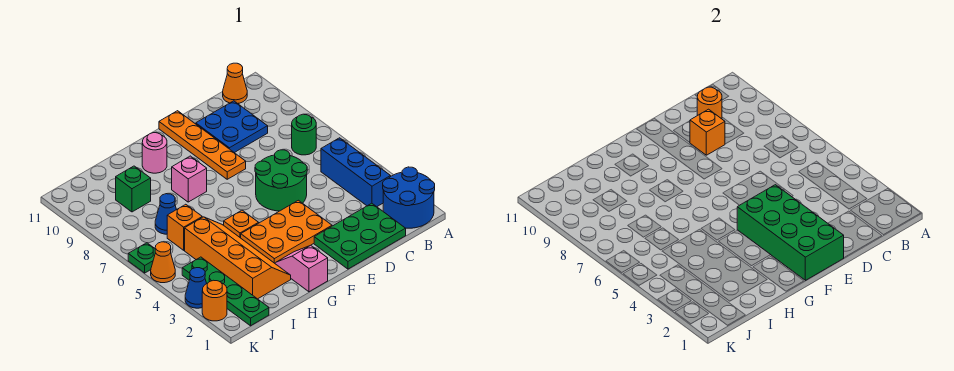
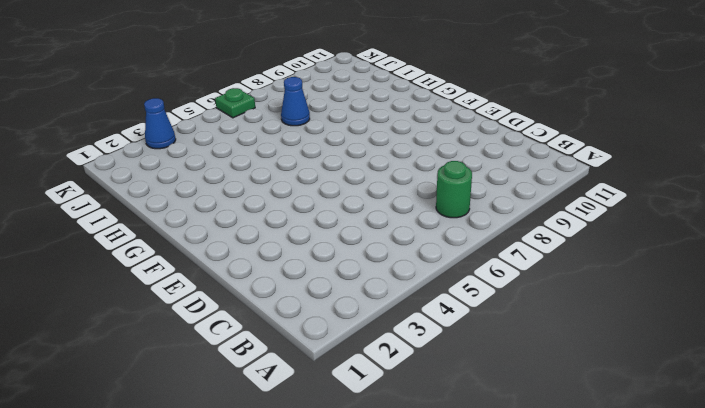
none -> blue 2x2 round brick [383,167,435,228]
none -> blue 1x3 brick [321,138,391,207]
none -> orange 1x1 cone [223,63,247,103]

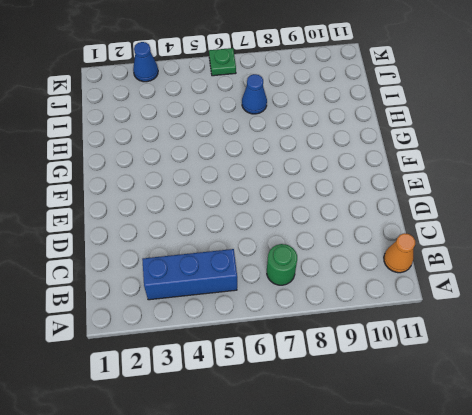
none -> blue 2x2 round brick [383,167,435,228]
none -> green 2x3 plate [314,203,406,269]
none -> blue 2x2 plate [196,101,268,153]

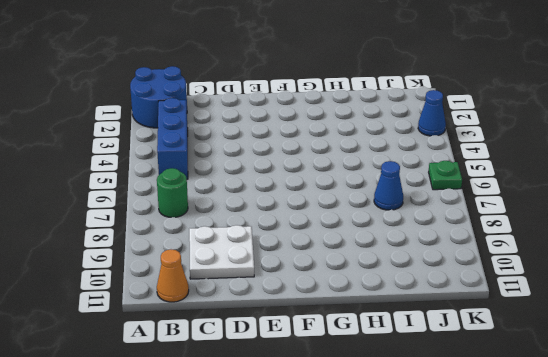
white 2x2 plate [189,225,254,279] -> blue 2x2 plate [196,101,268,153]
none -> green 2x3 plate [314,203,406,269]
none -> green 2x2 round brick [255,150,307,211]
none -> orange 2x3 plate [241,200,332,263]

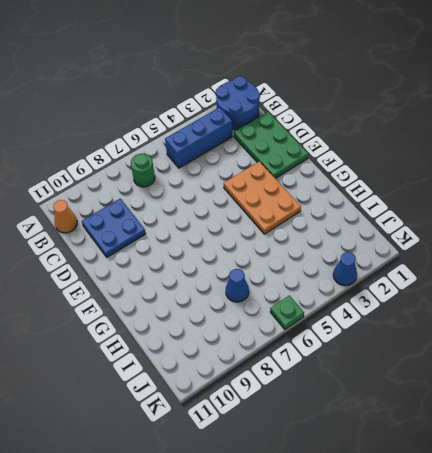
none -> green 2x2 round brick [255,150,307,211]
none -> orange 1x4 plate [159,111,246,179]
none -> pink 1x2 slope [275,245,328,292]

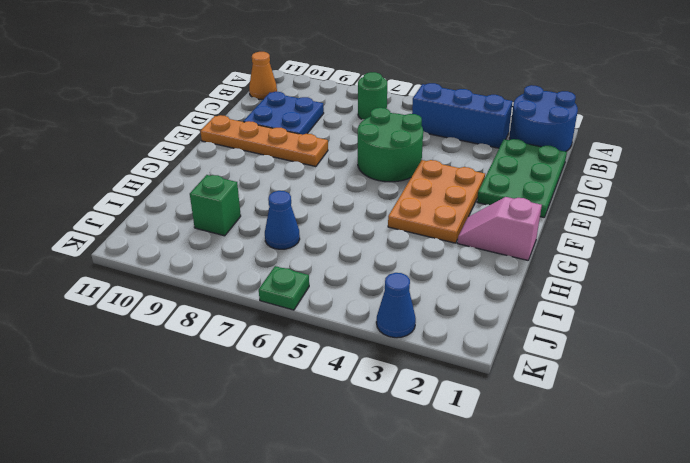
none -> orange 1x1 plate [224,210,259,238]
none -> pink 1x1 brick [172,156,207,202]
none -> pink 1x1 round brick [142,133,167,173]

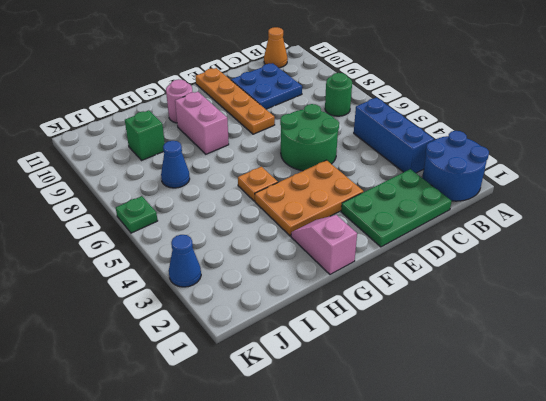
pink 1x2 brick [175,91,229,154] -> pink 1x1 brick [172,156,207,202]
none -> orange 2x4 slope [185,217,291,299]
none -> orange 1x1 brick [167,204,202,250]
none -> green 1x4 plate [182,257,269,326]

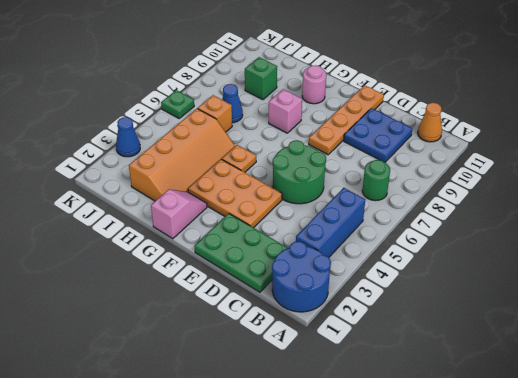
none -> green 1x4 plate [182,257,269,326]
none -> orange 1x1 round brick [202,280,227,321]
none -> orange 1x1 cone [151,242,175,283]

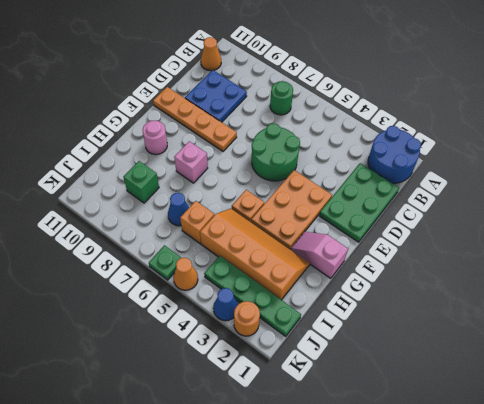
none -> blue 1x3 brick [321,138,391,207]
none -> orange 1x1 round brick [697,87,722,119]
none -> orange 1x1 brick [690,109,725,155]

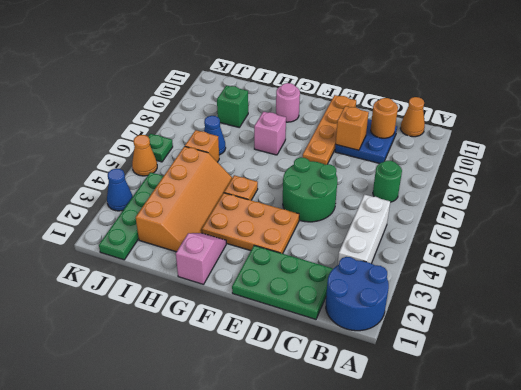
white 1x3 brick [338,195,390,265] -> blue 1x3 brick [321,138,391,207]
none -> orange 1x1 round brick [202,280,227,321]
none -> green 2x4 brick [737,185,844,280]

